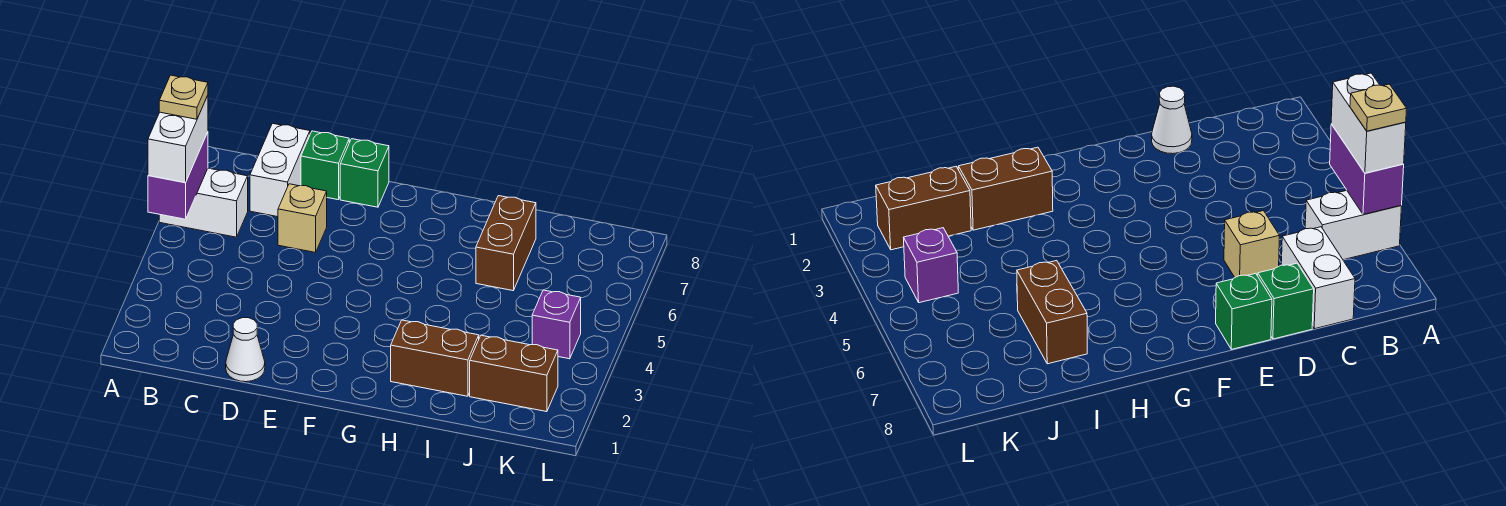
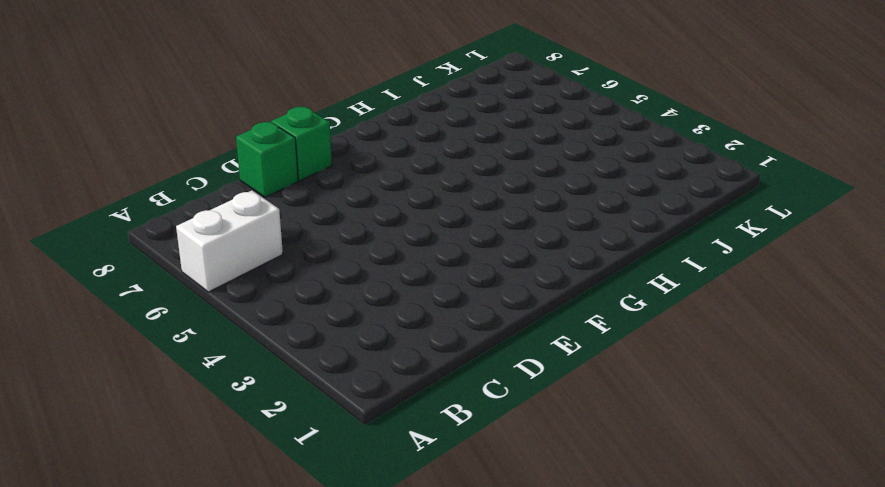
none -> white 1x2 brick [250,123,310,217]
none -> white 1x1 cone [226,318,265,382]
none -> tan 1x1 brick [278,184,327,253]

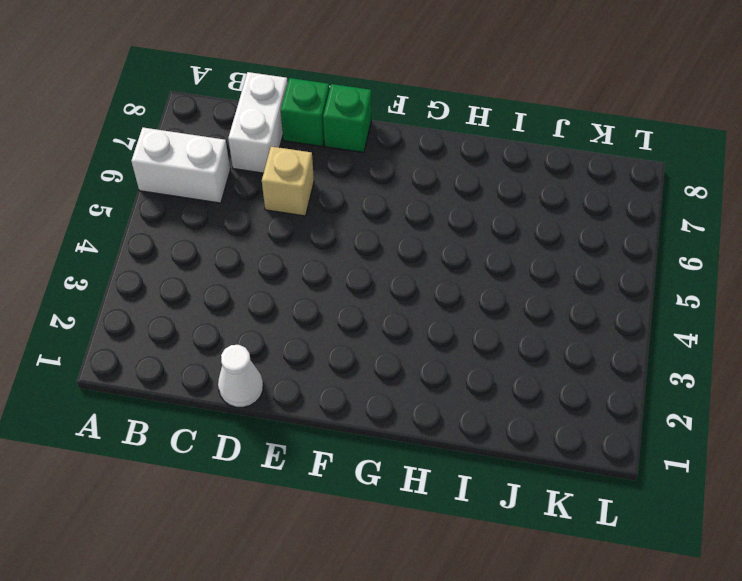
none -> brown 1x2 brick [391,320,479,396]
none -> brown 1x2 brick [476,196,536,291]
none -> brown 1x2 brick [470,335,558,412]

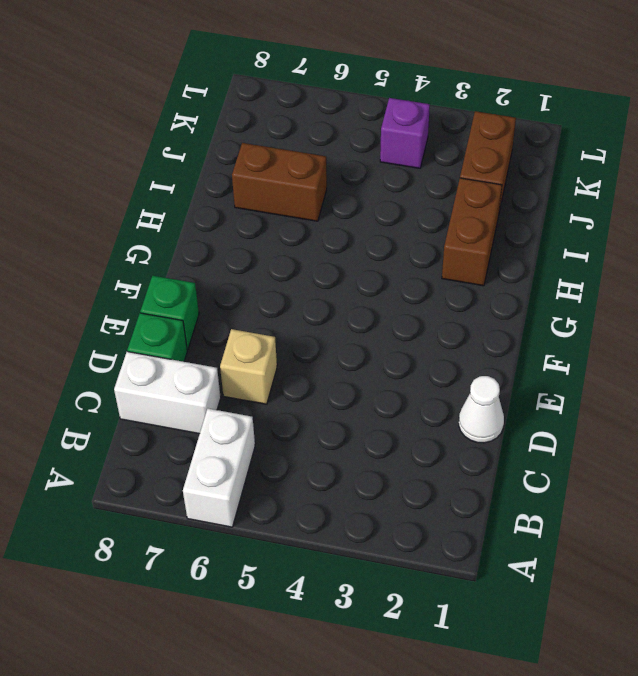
none -> purple 1x2 brick [148,132,208,219]
none -> white 1x2 brick [148,95,208,183]
none -> tan 1x1 plate [159,75,208,119]

